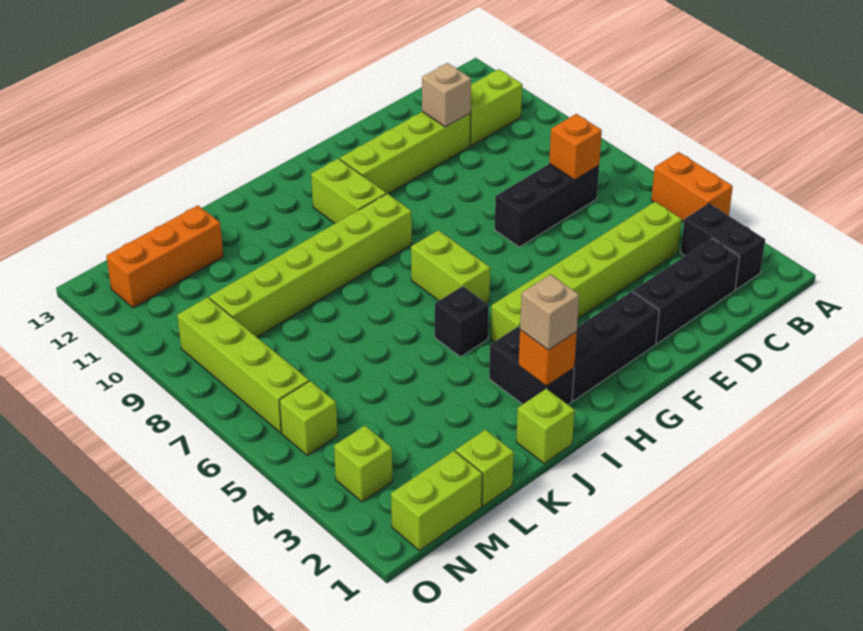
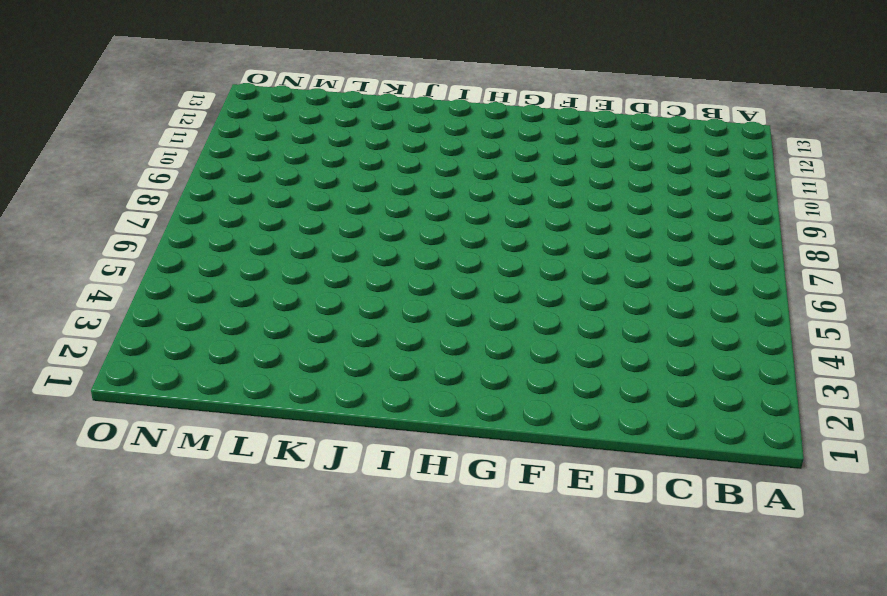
none -> orange 1x2 brick [651,152,733,222]
none -> black 1x2 brick [681,203,765,290]
none -> lime 1x2 brick [470,69,522,146]

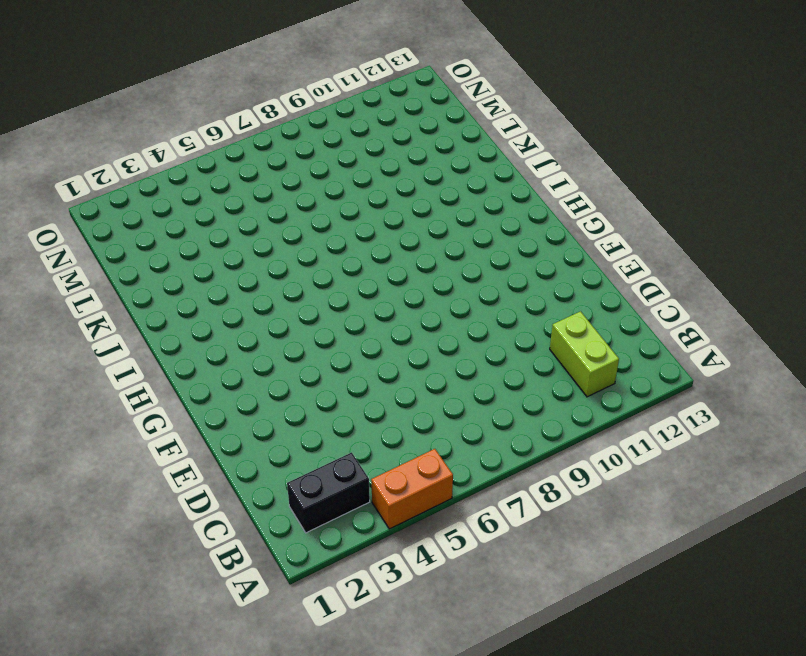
none -> black 1x3 brick [633,239,739,344]
none -> lime 1x6 brick [491,202,682,342]
none -> black 1x3 brick [495,164,599,247]

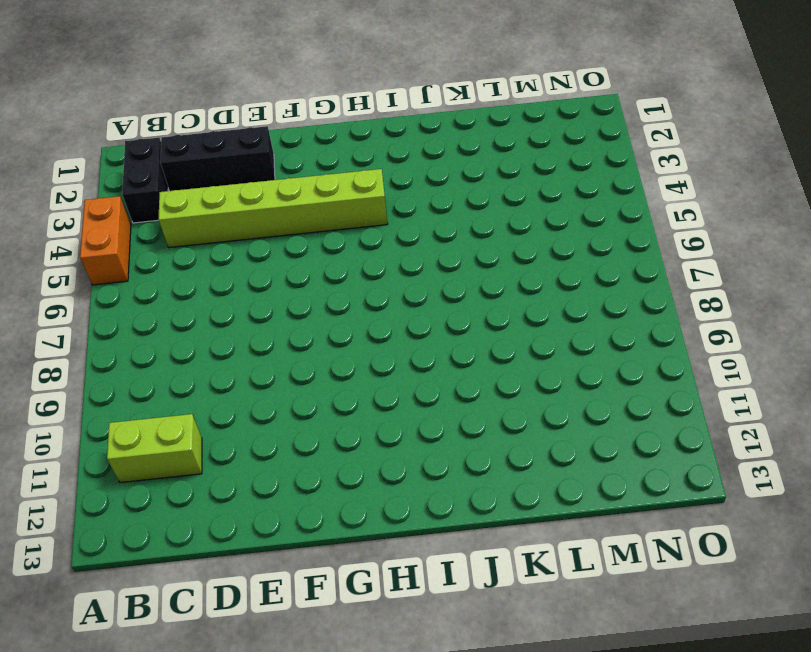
none -> black 1x3 brick [495,164,599,247]
none -> lime 1x4 brick [340,112,471,194]
none -> black 1x3 brick [572,291,659,401]

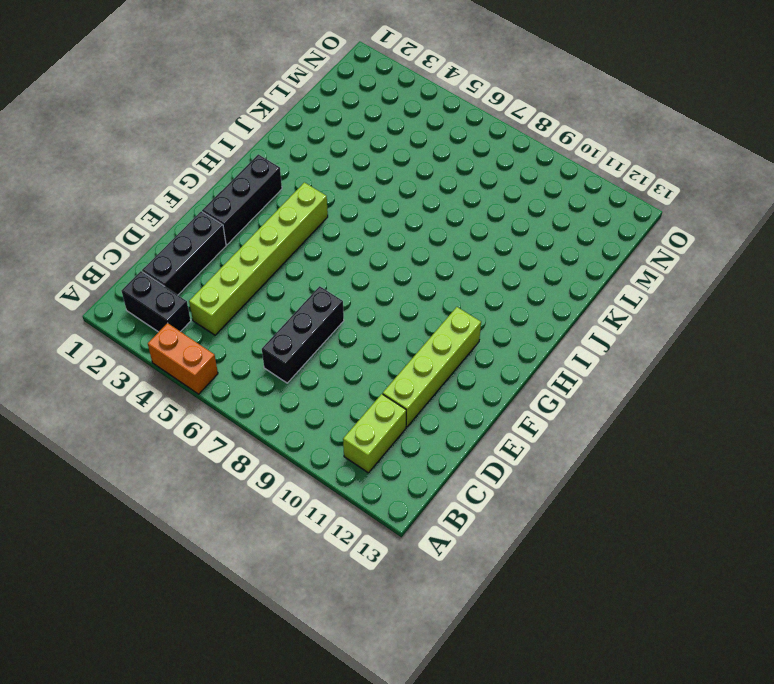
none -> lime 1x2 brick [411,230,490,303]
none -> lime 1x6 brick [209,194,412,337]
none -> lime 1x2 brick [311,158,386,223]

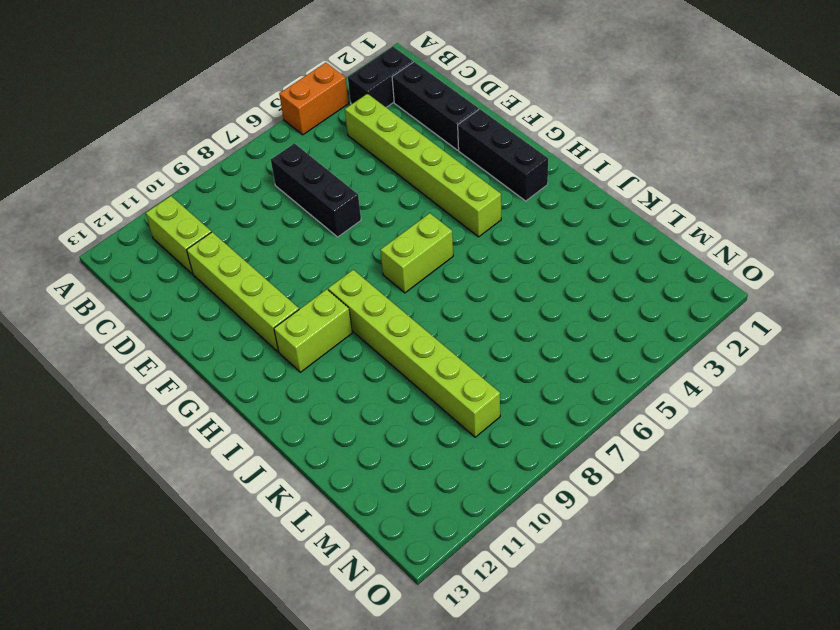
none -> black 1x2 brick [489,327,574,404]
none -> black 1x1 brick [435,286,489,357]
none -> lime 1x1 brick [516,389,575,464]

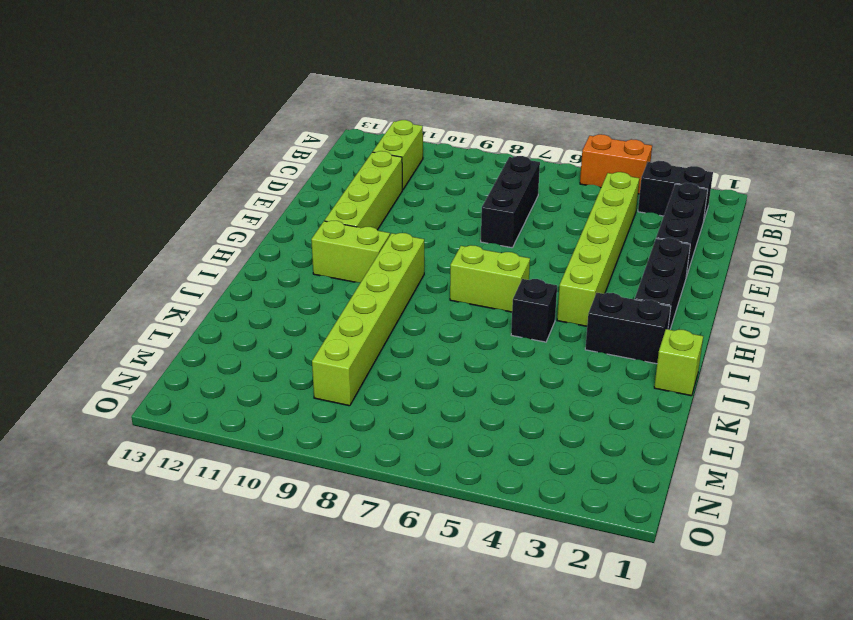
none -> lime 1x1 brick [456,430,514,506]
none -> orange 1x3 brick [106,205,223,308]
none -> lime 1x2 brick [391,451,482,551]

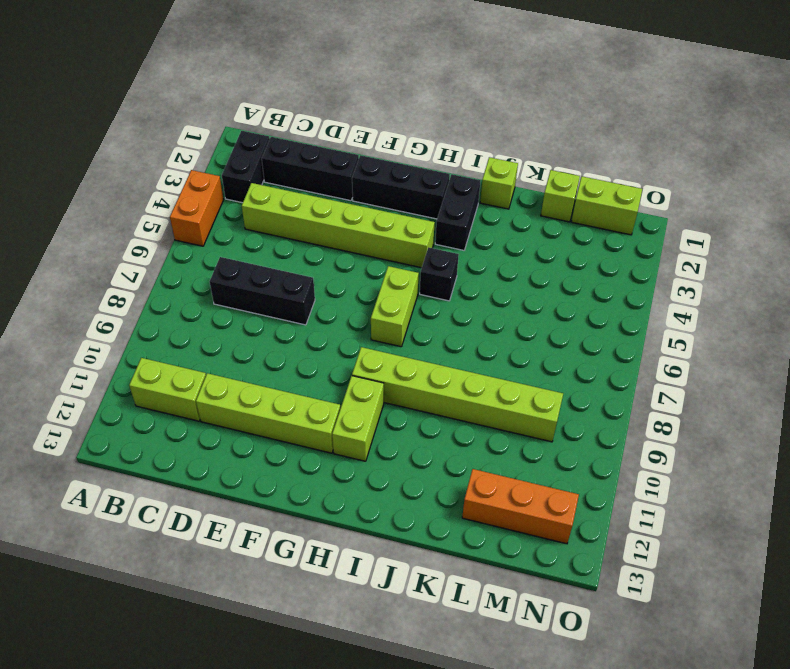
none -> lime 1x1 brick [334,426,393,502]
none -> lime 1x1 brick [279,381,338,455]
none -> lime 1x4 brick [177,297,309,433]

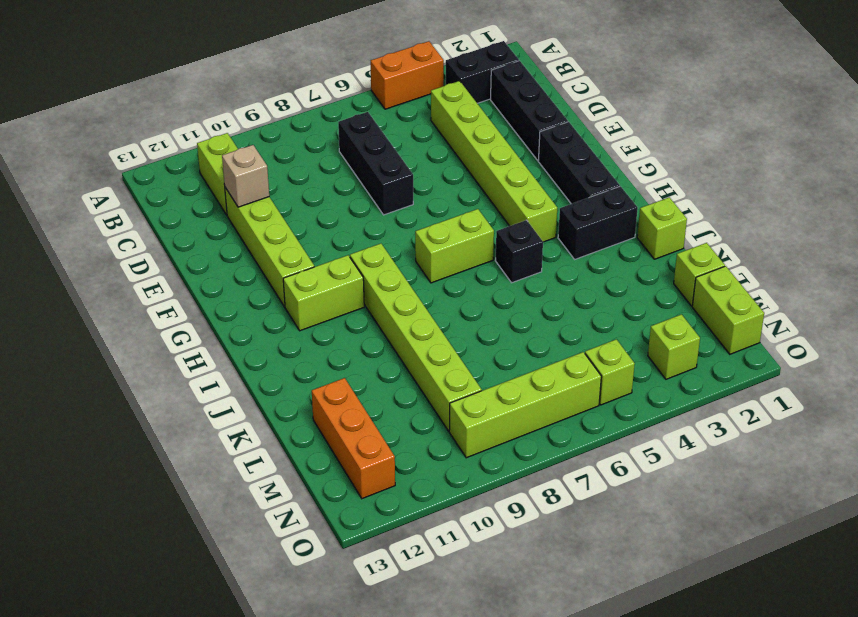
none -> orange 1x1 brick [549,114,602,180]
none -> orange 1x1 brick [519,330,577,386]
none -> tan 1x1 brick [520,275,579,350]

